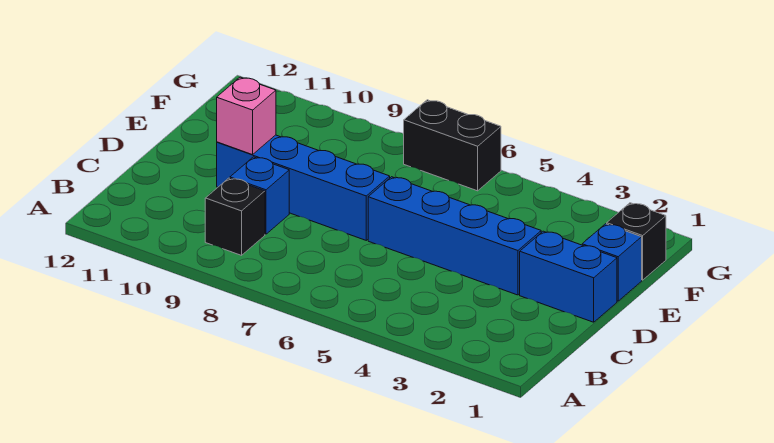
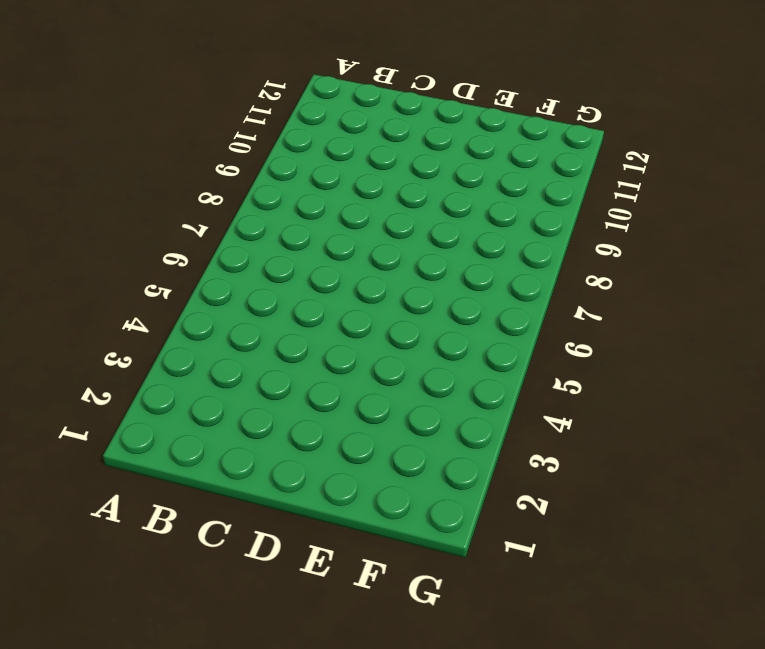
none -> black 1x1 brick [205,178,265,255]
none -> blue 1x1 brick [230,157,289,234]

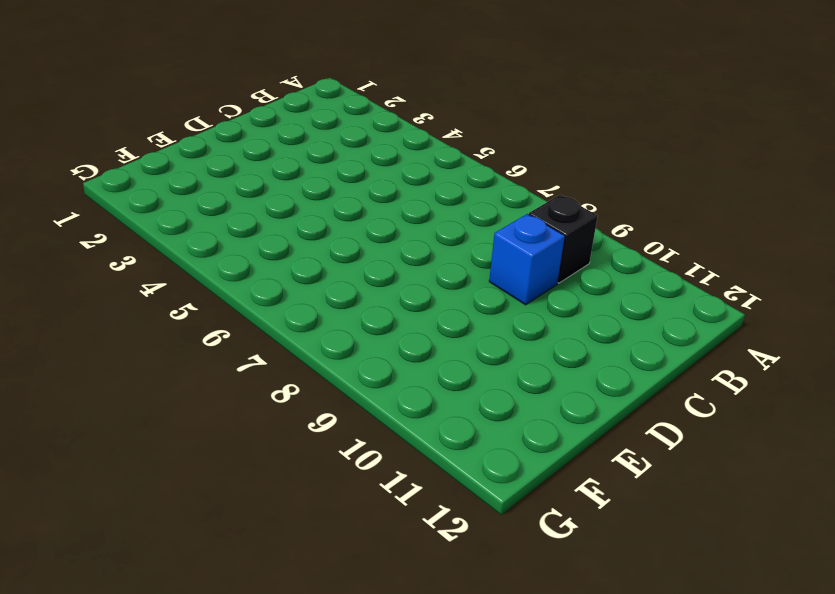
none -> blue 1x2 brick [520,231,617,322]
none -> blue 1x4 brick [368,177,541,295]

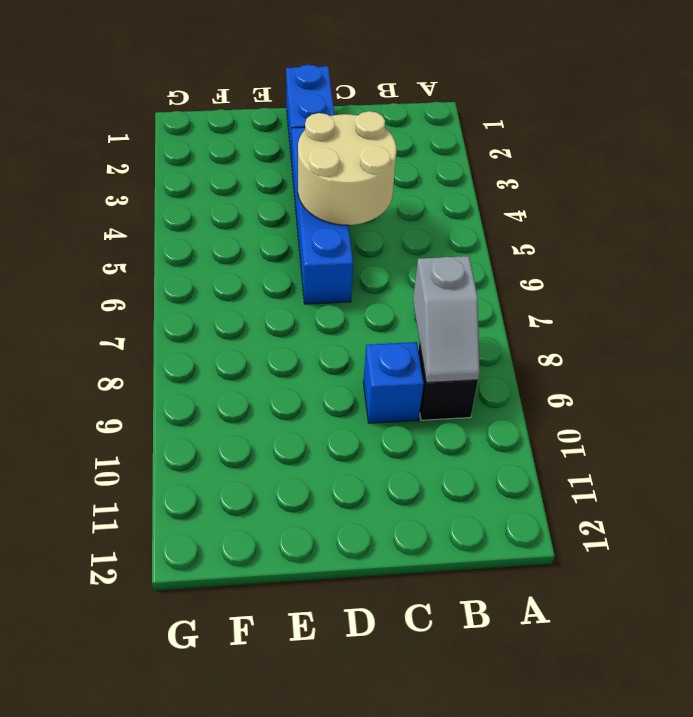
grey 1x2 slope [413,256,480,383] -> none
tan 2x2 round brick [298,111,396,225] -> none
none -> blue 1x4 brick [217,135,390,240]
none -> blue 1x1 brick [582,224,642,301]

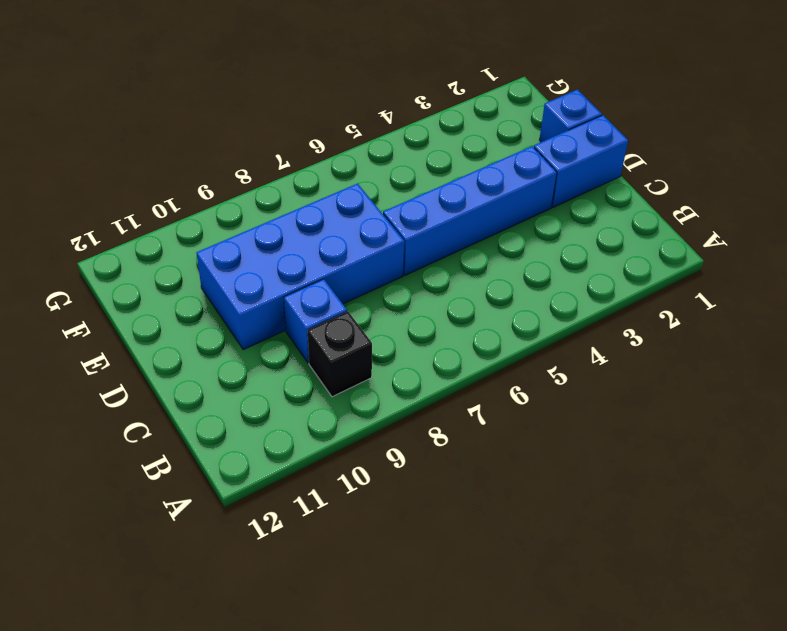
blue 2x4 brick [197,183,404,350] -> blue 1x4 brick [217,135,390,240]
none -> black 1x1 brick [607,203,666,280]
none -> black 1x2 brick [404,100,501,191]

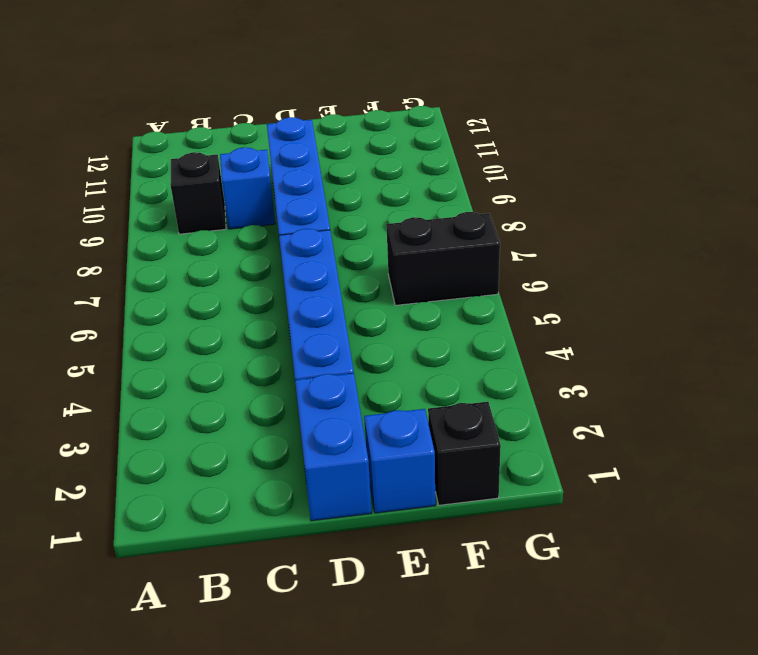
black 1x2 brick [386,212,500,305] -> black 1x2 brick turned to [404,100,501,191]
none -> pink 1x1 brick [217,77,276,155]

